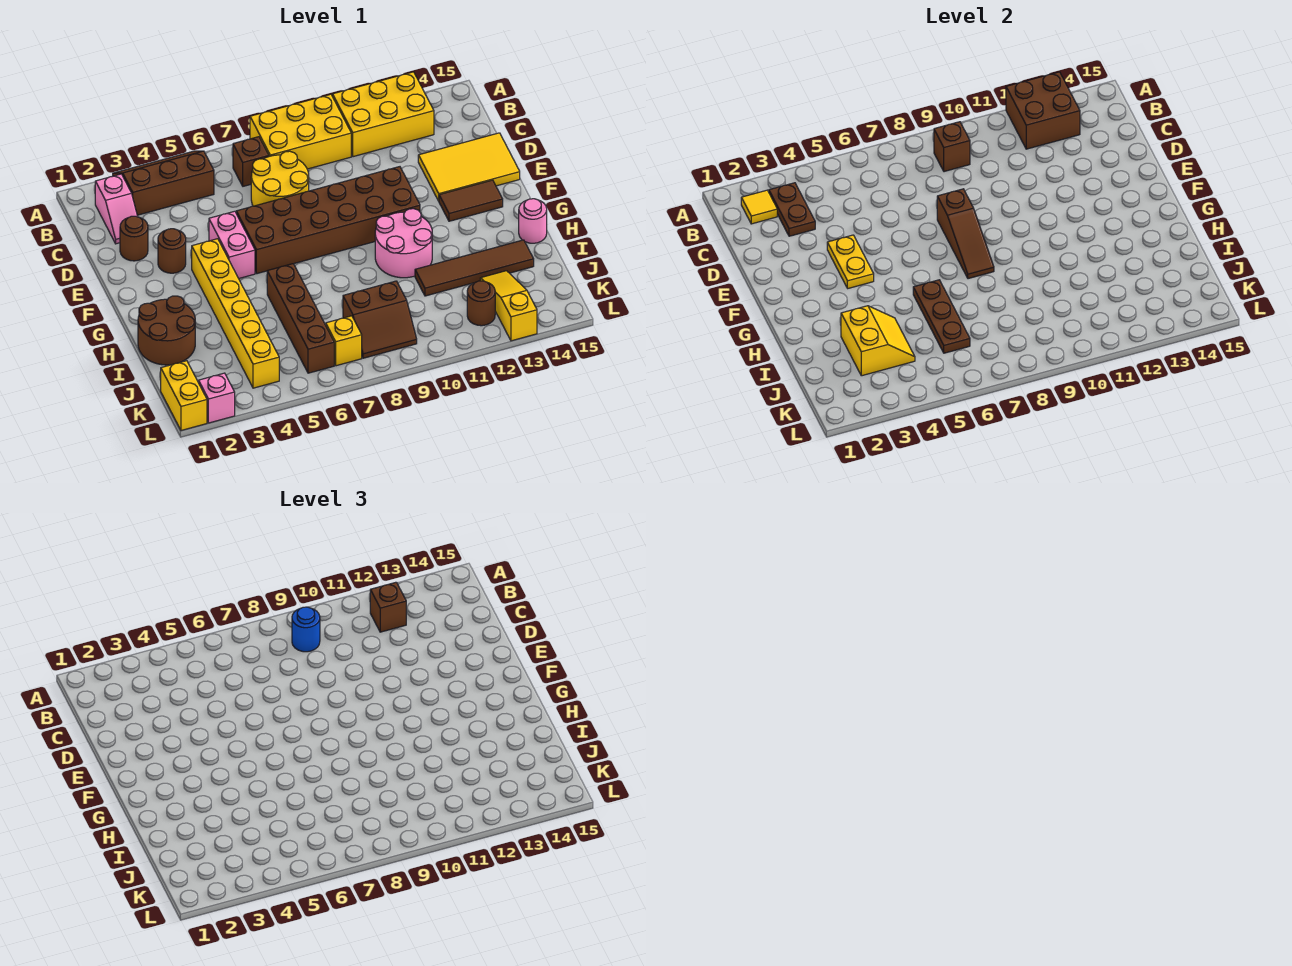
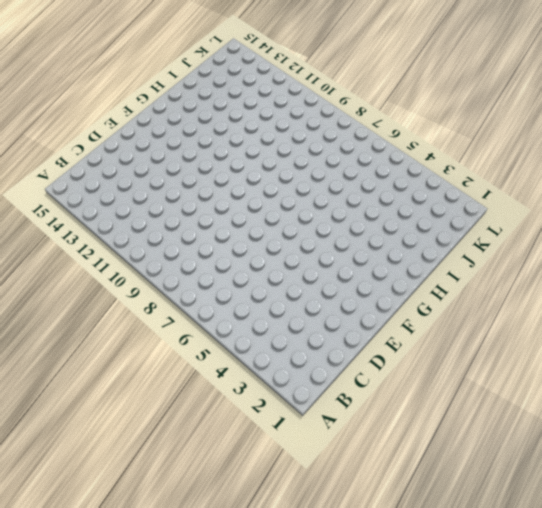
none -> brown 2x3 slope [113,151,214,215]
none -> yellow 2x3 brick [250,94,351,169]
none -> yellow 2x3 brick [333,72,434,157]
none -> pink 1x2 slope [95,174,138,244]

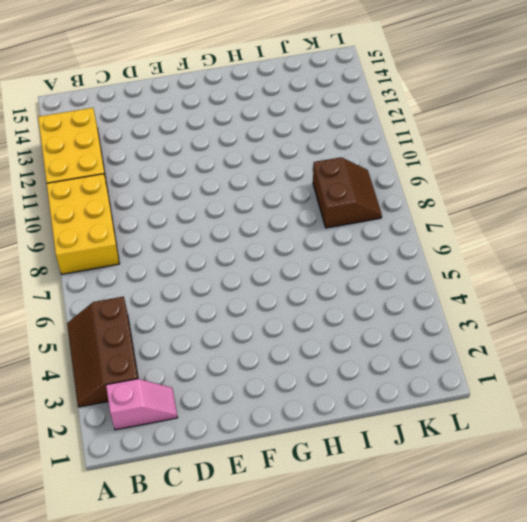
none -> brown 1x1 brick [233,137,269,186]
none -> yellow 2x2 round brick [251,151,309,206]
none -> brown 1x1 round brick [120,216,148,261]
none -> yellow 2x3 tile [418,133,520,201]

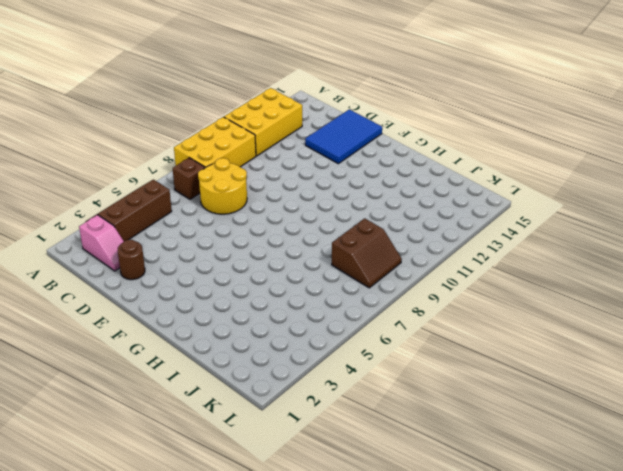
blue 2x3 tile [305,109,382,164] -> yellow 2x3 tile [418,133,520,201]
none -> brown 1x1 round brick [158,229,186,273]
none -> pink 1x2 brick [209,211,255,278]
none -> brown 2x6 brick [236,167,420,274]
none -> yellow 1x6 brick [192,239,279,388]

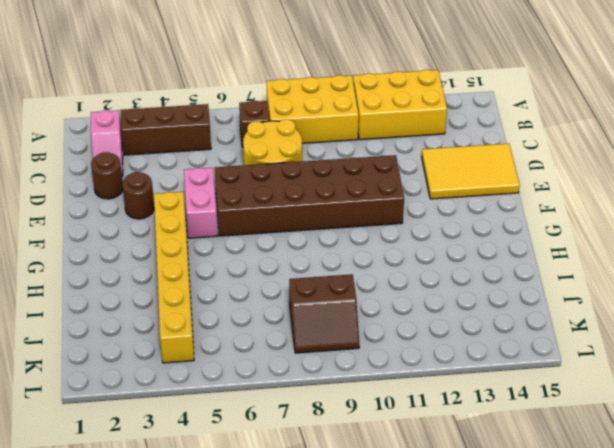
none -> brown 1x2 tile [439,180,503,221]
none -> pink 2x2 round brick [375,209,432,278]
none -> brown 2x2 round brick [138,296,195,365]
none -> brown 1x4 brick [267,264,334,373]

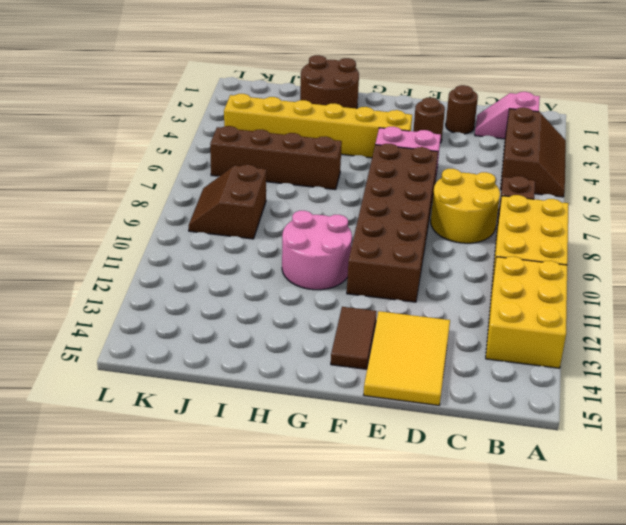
none -> pink 1x1 round brick [519,199,547,243]
none -> brown 1x4 tile [415,240,534,296]
none -> yellow 1x3 slope [480,271,537,341]
none -> yellow 1x2 brick [161,361,207,430]

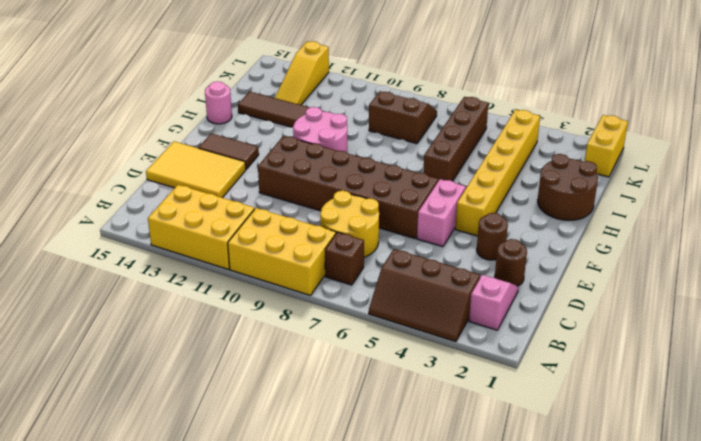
none -> yellow 1x1 brick [326,316,362,366]
none -> brown 1x1 round brick [467,281,495,326]
none -> pink 1x1 brick [199,373,235,423]
none -> brown 2x2 brick [1006,72,1080,149]

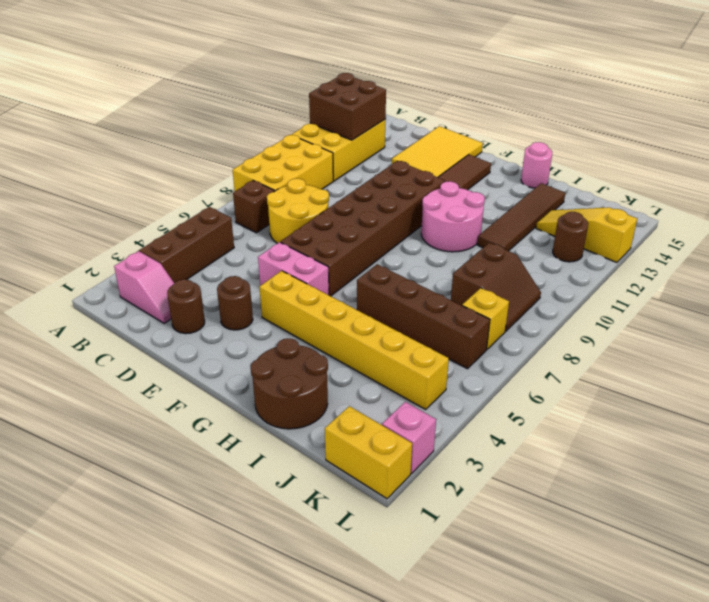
none -> yellow 1x1 tile [741,190,777,224]
none -> brown 1x2 plate [769,183,815,236]
none -> brown 1x1 brick [934,122,970,172]
none -> yellow 1x2 plate [827,235,874,288]

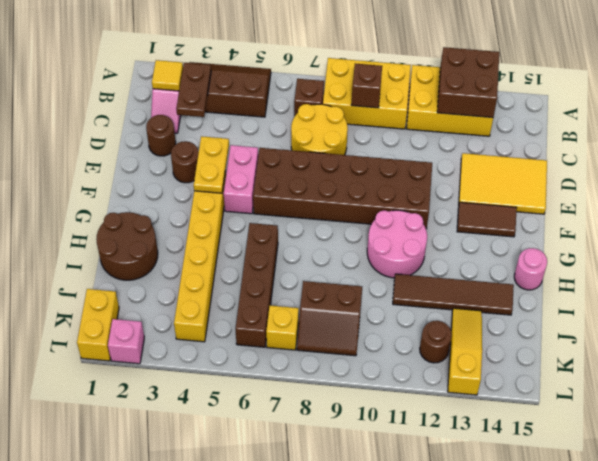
none -> brown 1x3 slope [937,189,994,279]
none -> brown 1x3 plate [913,280,970,353]
none -> yellow 2x2 slope [841,306,915,376]
none -> blue 1x1 round brick [292,607,320,652]

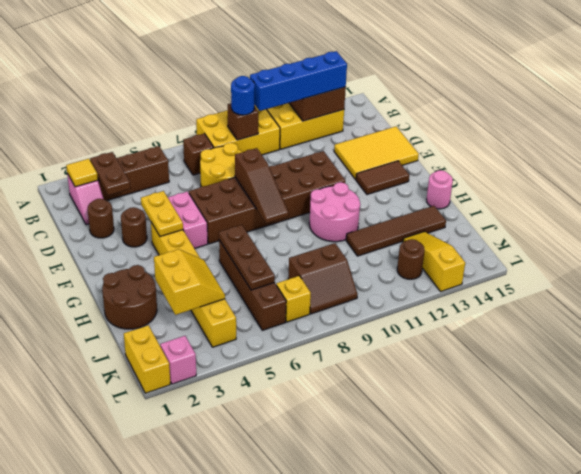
blue 1x4 brick [250,51,347,111] -> brown 1x1 brick [370,582,406,632]

